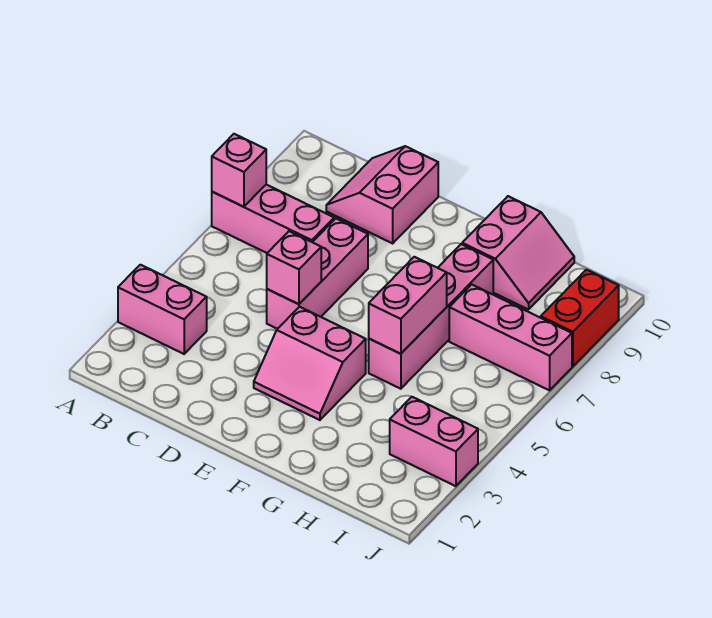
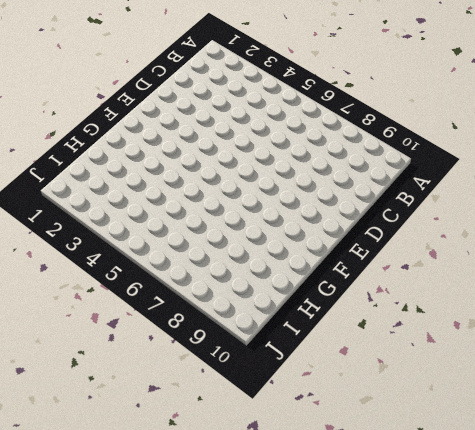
none -> pink 1x2 brick [118,265,207,354]
none -> pink 1x3 brick [212,185,334,253]
none -> pink 2x2 slope [326,146,438,243]

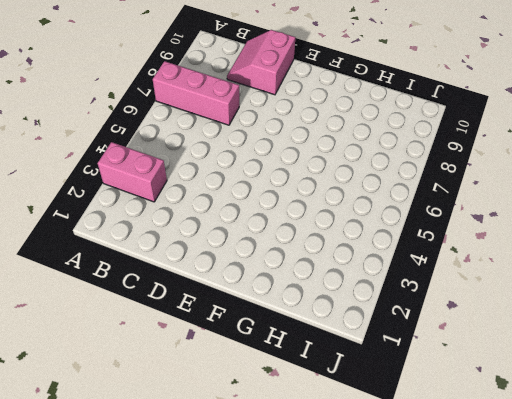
none -> pink 1x3 brick [267,219,368,329]
none -> pink 2x2 slope [254,307,366,420]
none -> pink 1x4 brick [369,244,493,389]

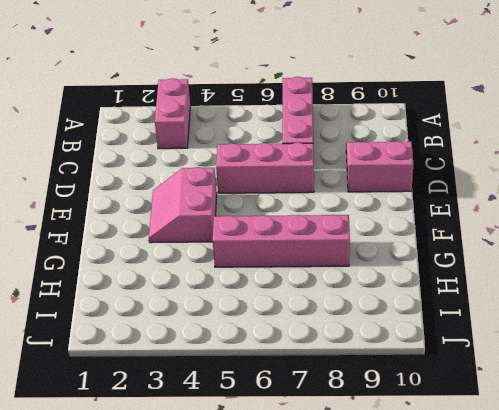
none -> pink 2x2 slope [462,196,574,310]
none -> pink 1x3 brick [449,284,572,390]
none -> pink 1x2 brick [390,397,478,486]

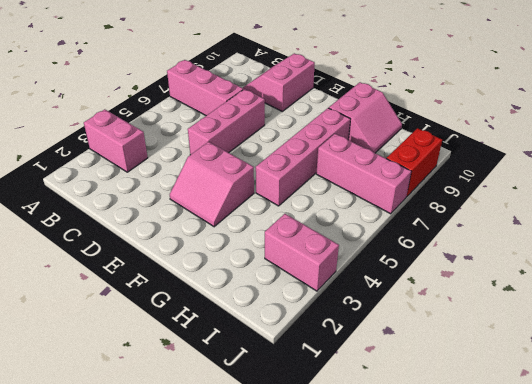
none -> pink 1x1 brick [212,134,266,207]
none -> pink 1x1 brick [267,231,321,304]
none -> pink 1x2 brick [369,257,447,354]

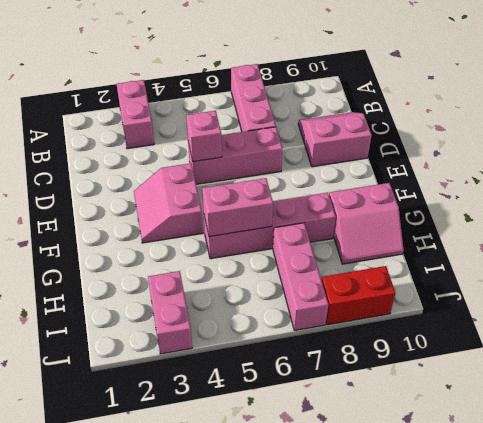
none -> pink 1x1 brick [212,134,266,207]

